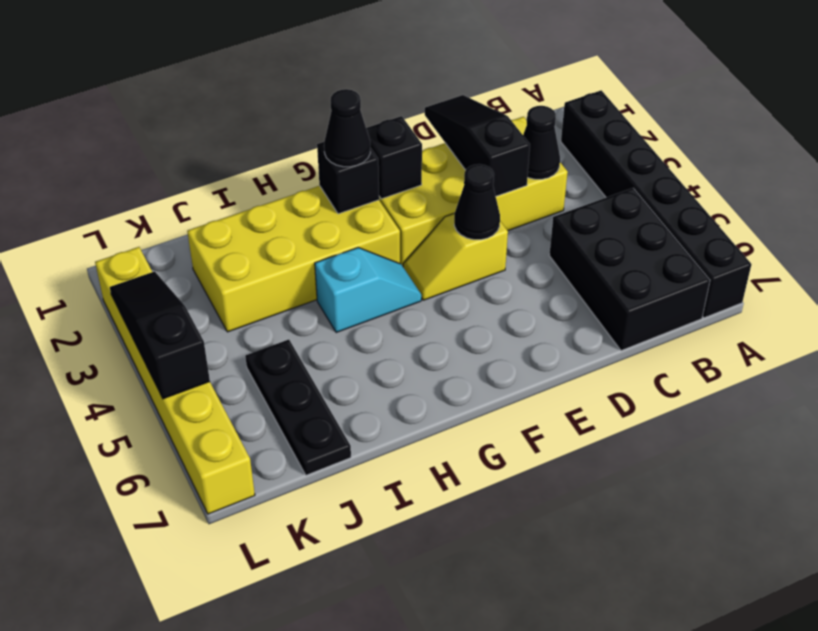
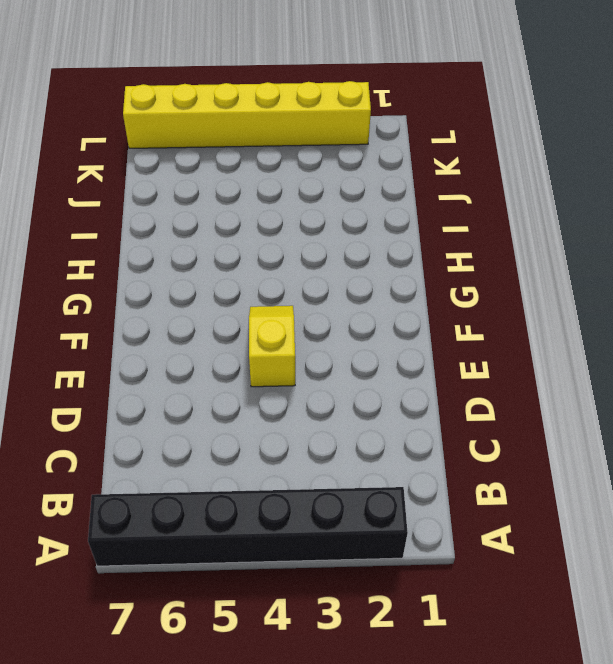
none -> black 2x3 brick [549,188,710,351]
none -> yellow 2x4 brick [379,117,568,266]
none -> yellow 2x4 brick [187,186,400,332]

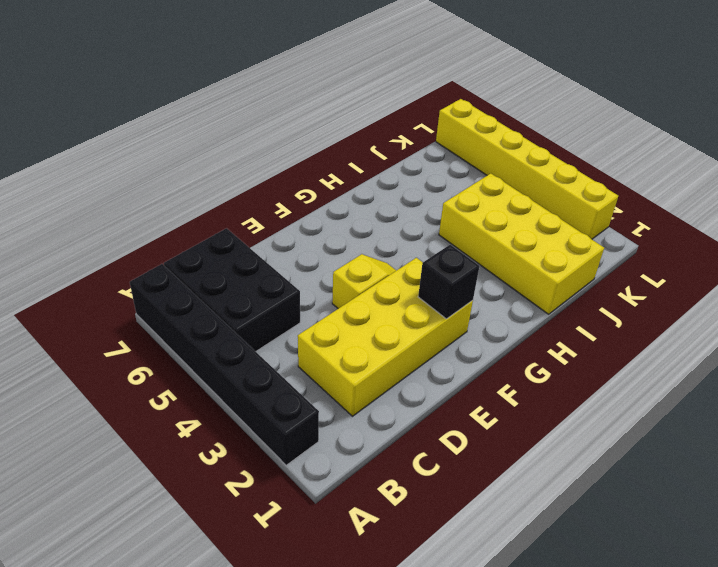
yellow 2x4 brick [439,174,604,314] -> yellow 2x4 brick turned to [187,186,400,332]
none -> cyan 1x2 slope [315,248,421,333]
none -> black 1x3 plate [245,340,351,475]
none -> black 1x1 cone [523,106,560,179]

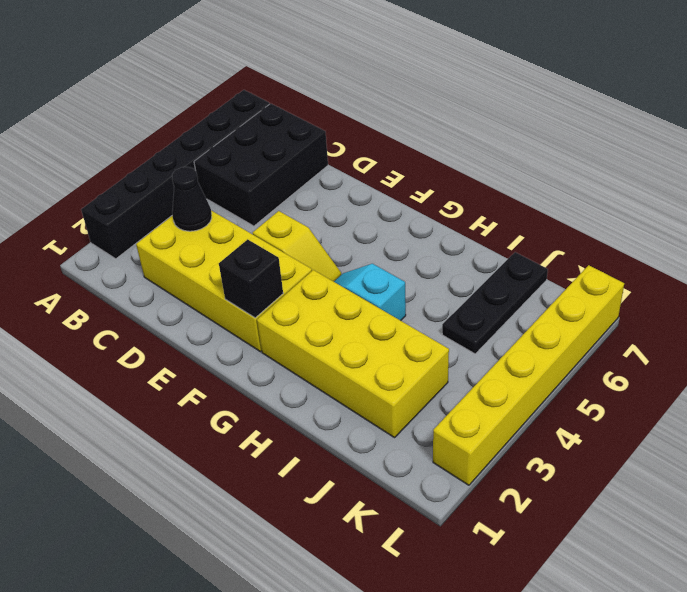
none -> black 1x3 slope [425,95,530,196]
none -> black 1x1 cone [454,164,500,240]
none -> black 1x1 brick [317,142,379,214]

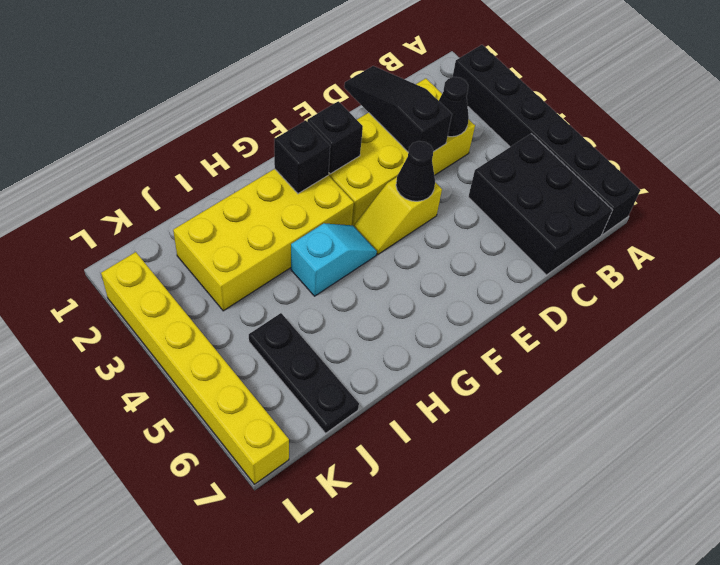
none -> black 1x3 slope [110,271,210,399]
none -> black 1x1 cone [324,89,370,167]

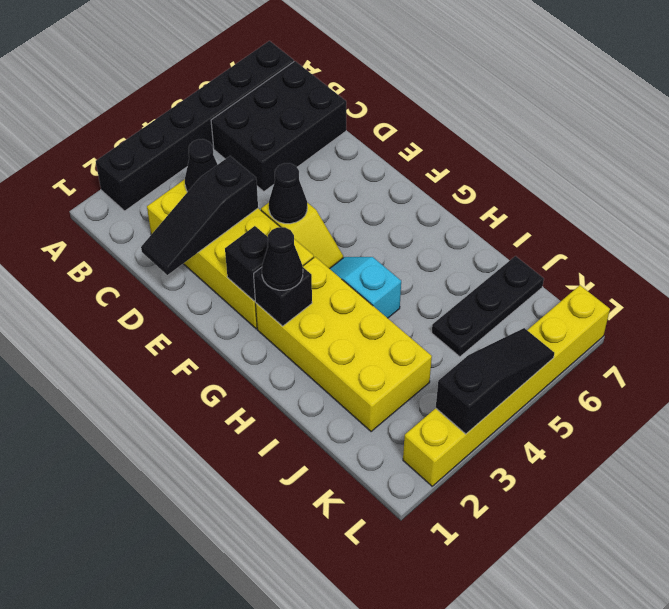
black 1x3 slope [436,328,554,434] -> black 1x3 slope turned to [110,271,210,399]

